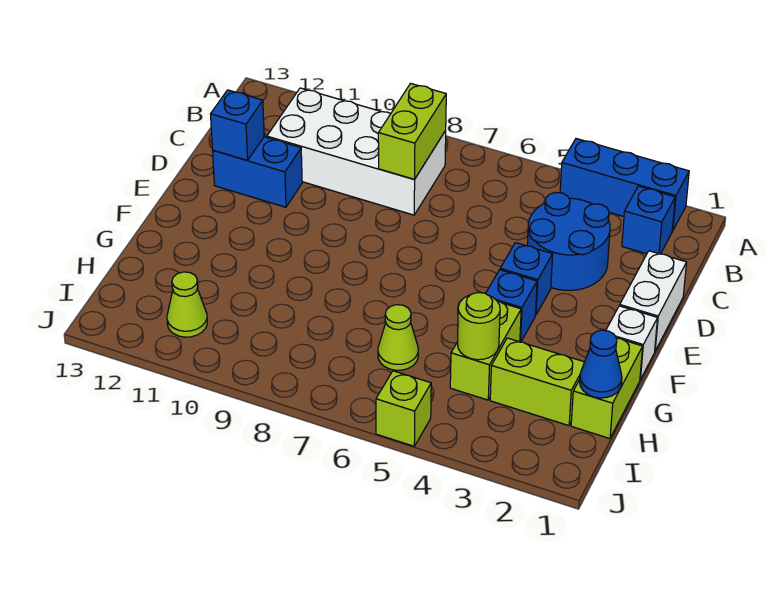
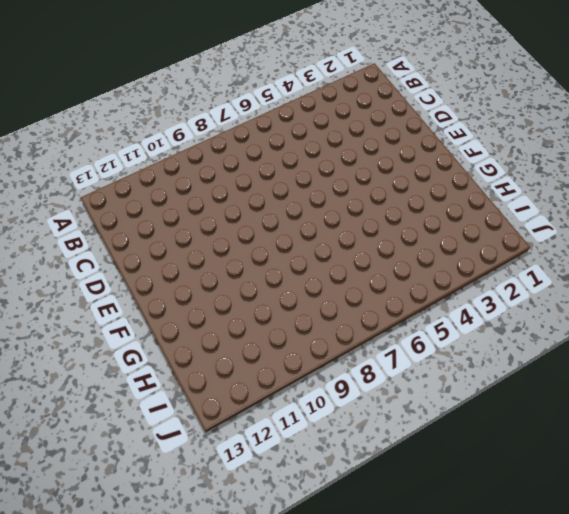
none -> blue 1x3 brick [560,139,689,231]
none -> blue 1x1 brick [622,186,675,254]
none -> white 2x4 brick [267,88,446,215]

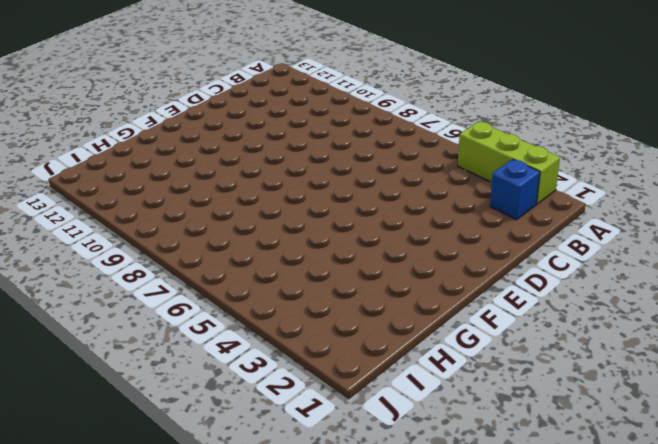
lime 1x3 brick [458,122,560,204] -> blue 1x3 brick [560,139,689,231]
none -> white 2x4 brick [267,88,446,215]
none -> blue 2x2 round brick [527,192,610,290]
none -> white 1x2 brick [620,251,687,351]

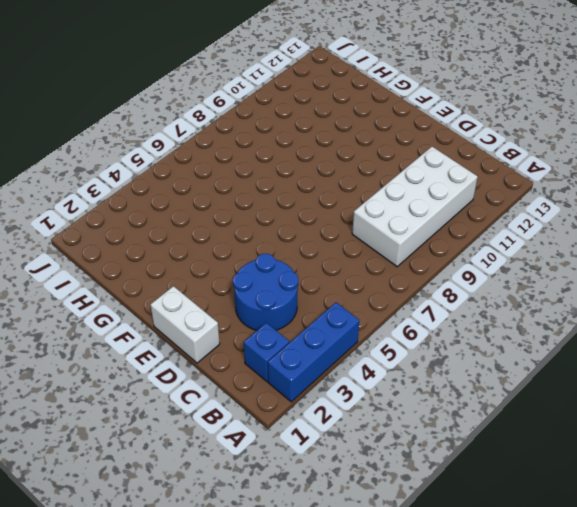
none -> blue 1x2 brick [213,137,302,207]
none -> blue 1x1 brick [500,243,553,315]
none -> white 1x1 brick [606,306,658,380]

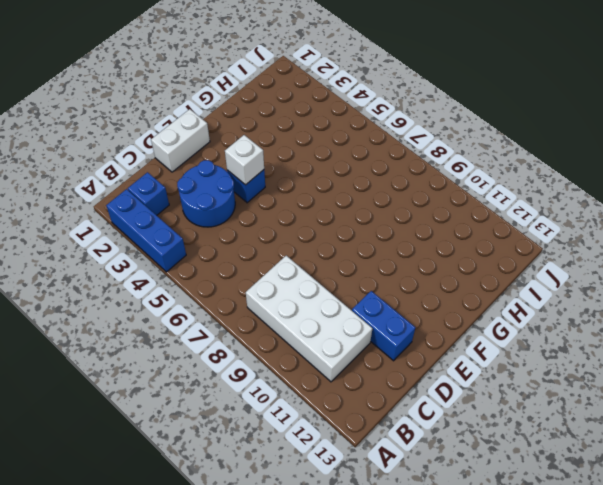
white 1x1 brick [225,135,264,185] -> white 1x1 brick moved to [606,306,658,380]
none -> blue 1x1 brick [485,270,537,342]
none -> lime 1x2 brick [571,338,643,439]
none -> lime 1x2 brick [450,302,521,400]

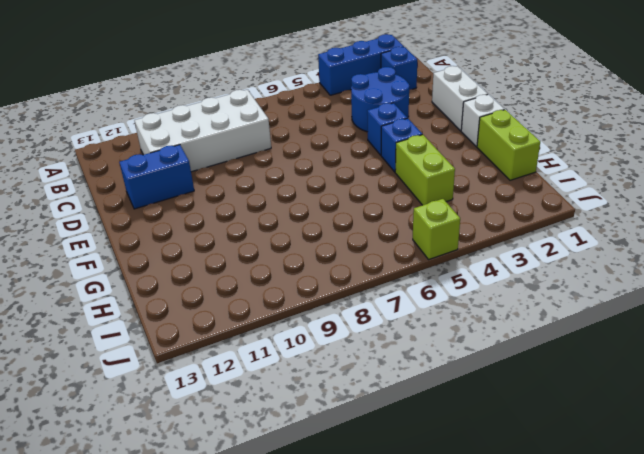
none -> lime 1x2 brick [490,338,584,426]
none -> lime 1x1 cone [378,305,418,370]
none -> lime 1x1 cone [167,272,207,337]

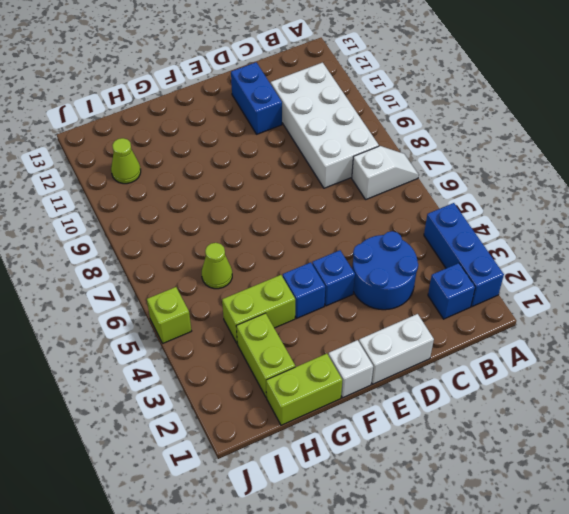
white 1x2 slope [352,146,419,199] -> none
none -> lime 1x2 brick [378,83,446,179]
none -> blue 1x1 brick [211,90,264,160]
none -> blue 1x1 cone [580,330,622,398]

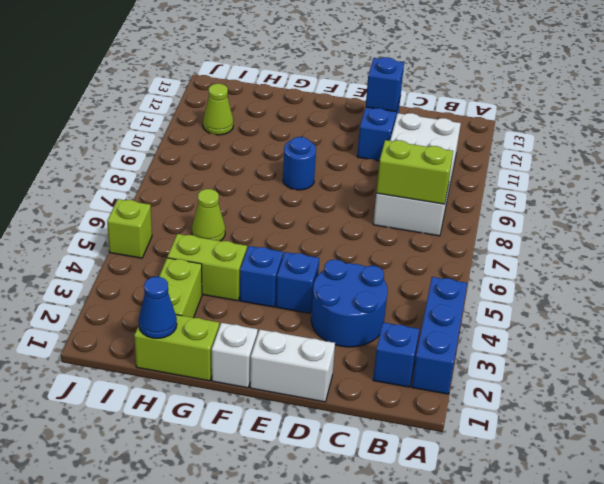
blue 1x1 round brick [283,137,316,190] -> none
none -> lime 1x1 round brick [458,293,500,360]

